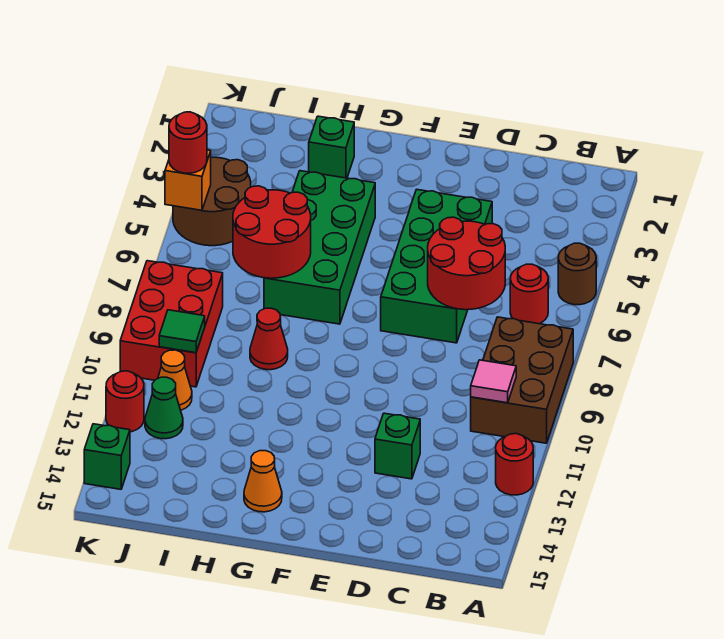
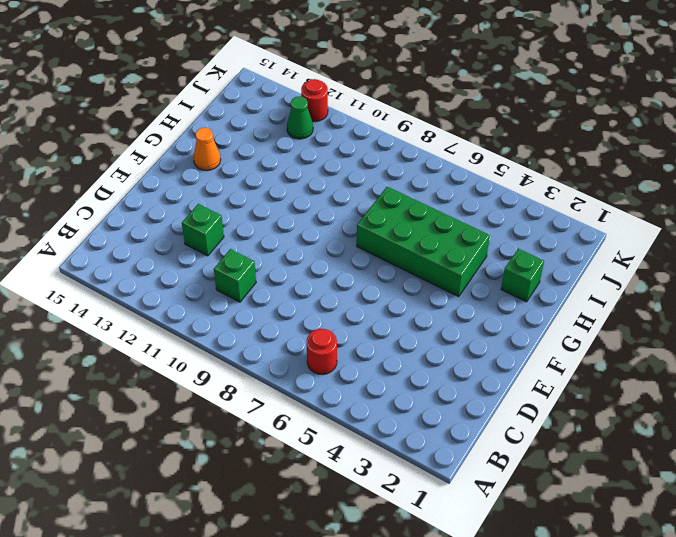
green 1x1 brick [214,249,256,302] -> green 1x1 brick moved to [84,424,130,489]
none -> brown 1x1 round brick [558,243,596,305]
none -> brown 2x3 brick [471,317,573,443]
none -> red 1x1 round brick [496,434,533,495]

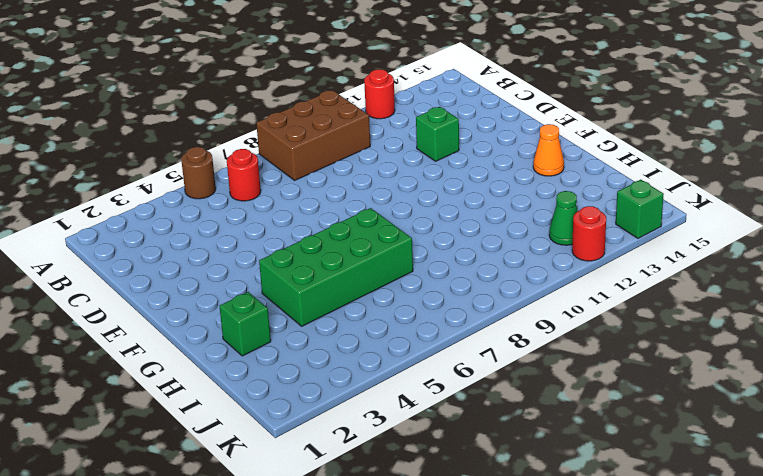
none -> green 2x4 brick [381,189,492,343]
none -> red 1x1 cone [250,308,288,370]
none -> brown 2x2 round brick [173,157,251,246]

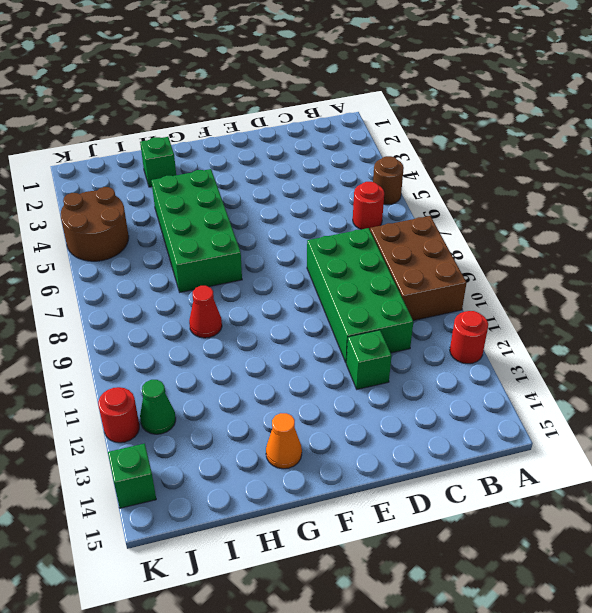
green 2x4 brick [307,228,413,362] -> green 2x4 brick moved to [381,189,492,343]
none -> red 2x3 brick [120,261,223,387]
none -> orange 1x1 cone [158,350,192,410]
none -> pink 1x1 tile [471,360,516,403]

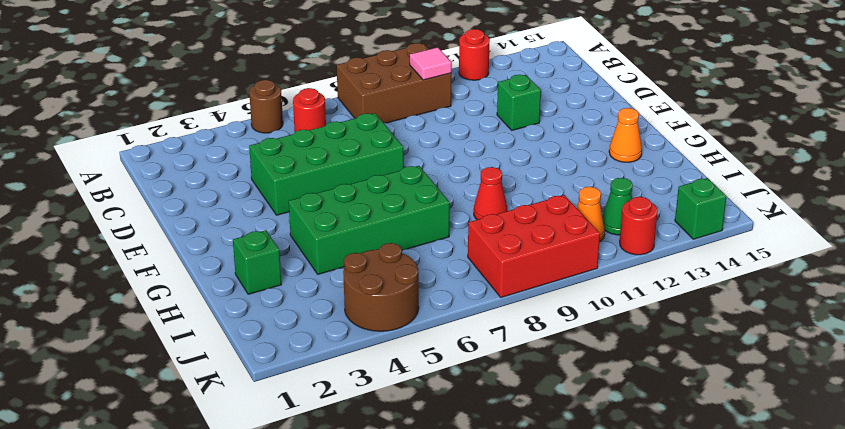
none -> red 2x2 round brick [428,217,505,310]
none -> red 2x2 round brick [233,186,311,278]
none -> green 1x1 tile [159,310,205,353]

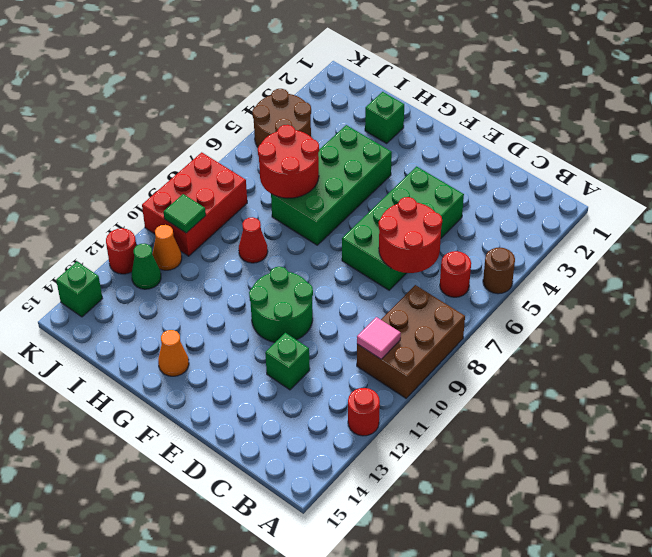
green 2x2 round brick [249,267,313,342] -> none
none -> orange 1x1 brick [165,150,211,210]
none -> red 1x1 round brick [169,112,207,173]

